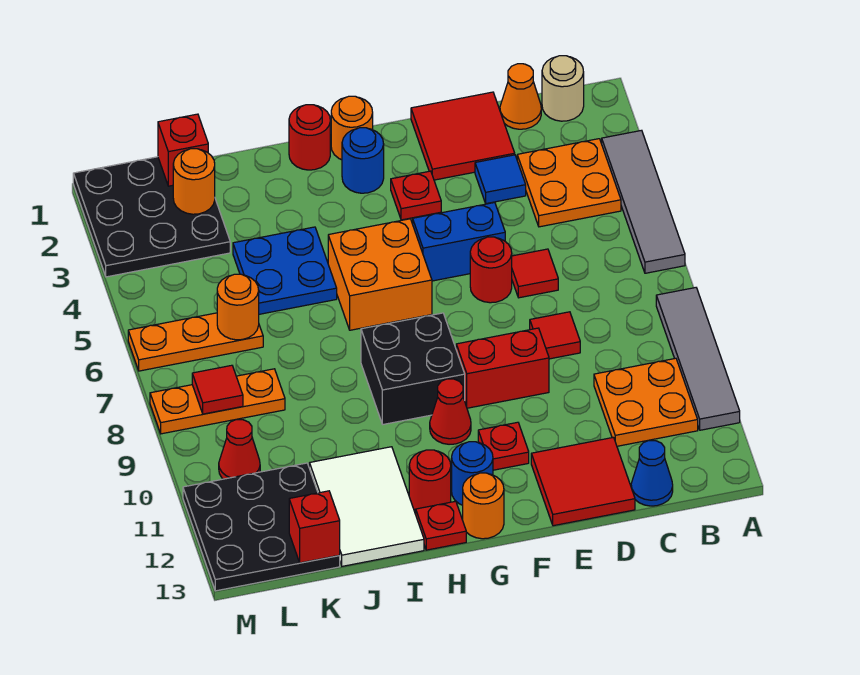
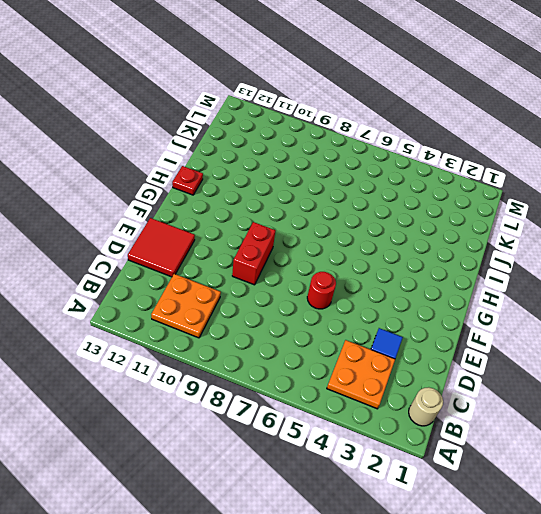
none -> grey 1x4 tile [602,130,685,273]
none -> grey 1x4 tile [656,288,740,430]
none -> orange 1x1 cone [500,64,541,129]
none -> blue 1x1 cone [631,441,673,506]

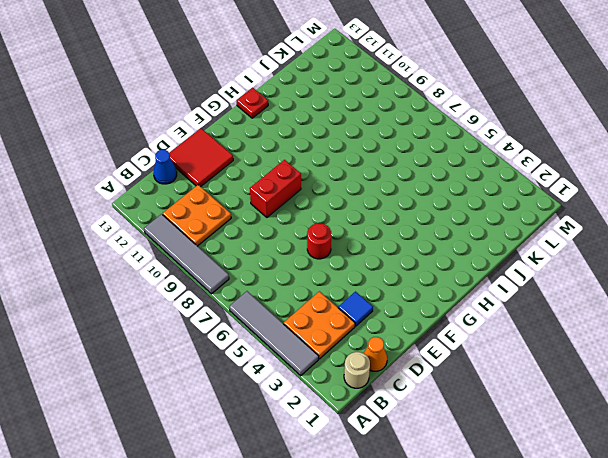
none -> red 2x2 tile [411,92,515,180]
none -> red 1x1 tile [512,249,558,298]
none -> red 1x1 tile [530,312,580,359]
none -> blue 1x2 brick [413,203,505,281]

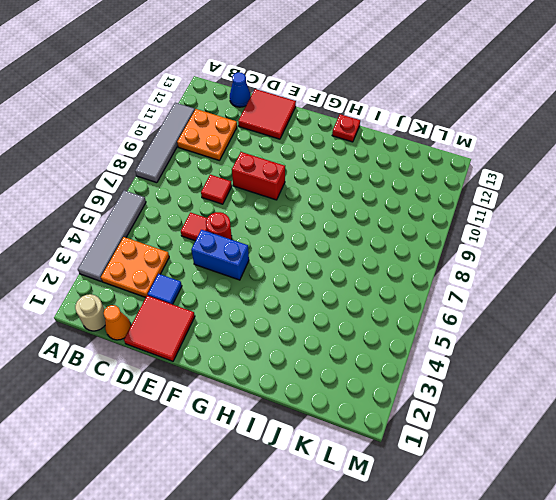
none -> red 1x1 plate [391,171,441,220]
none -> red 1x1 plate [478,422,529,470]
none -> orange 1x1 round brick [331,96,373,160]
none -> blue 1x1 round brick [342,128,384,193]

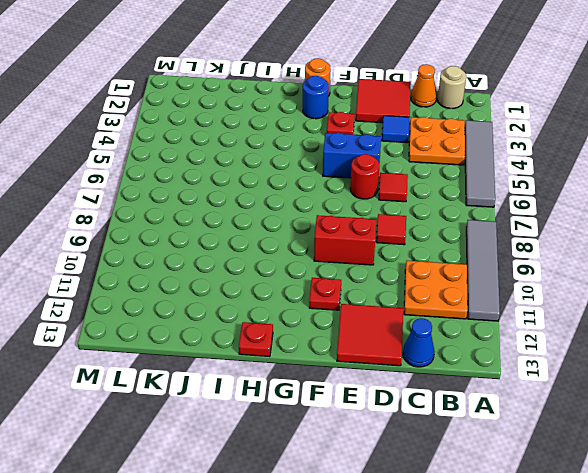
none -> orange 2x2 brick [328,219,432,330]
none -> black 2x2 brick [361,313,465,424]
none -> red 1x1 cone [430,379,471,444]
none -> blue 1x1 round brick [452,442,493,505]

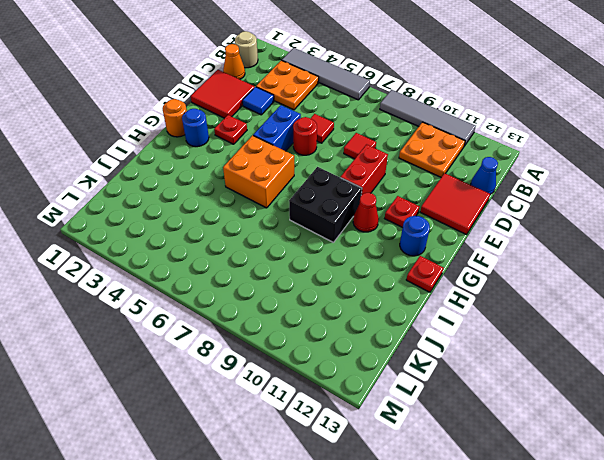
none -> orange 1x1 round brick [463,473,504,539]
none -> red 1x1 round brick [289,105,330,170]
none -> red 1x1 round brick [409,450,451,511]
none -> blue 2x2 plate [233,227,337,314]

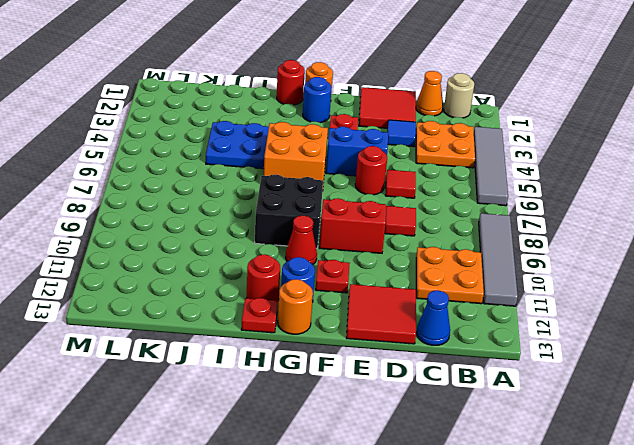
none -> white 2x3 tile [309,447,424,566]
none -> black 3x3 plate [73,157,230,277]
none -> orange 1x3 plate [128,313,263,371]
none -> orange 1x3 plate [150,369,285,434]

